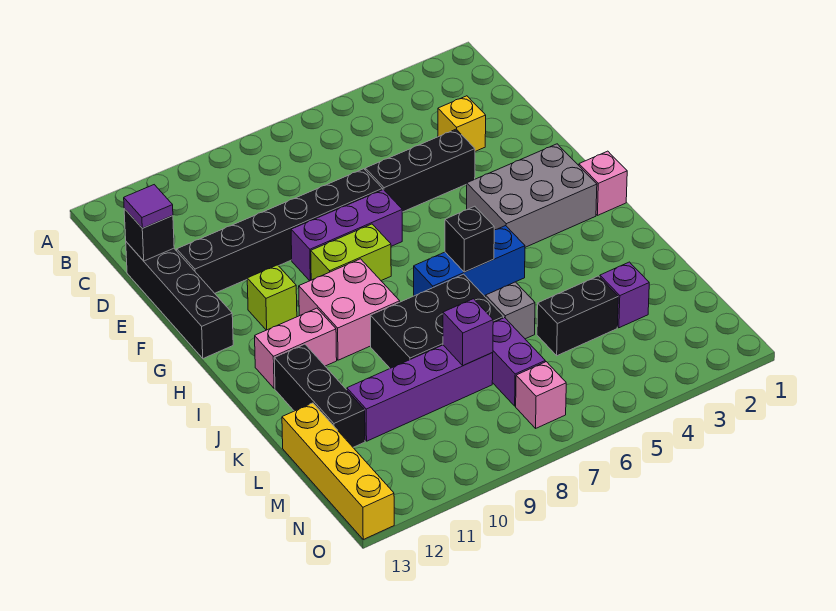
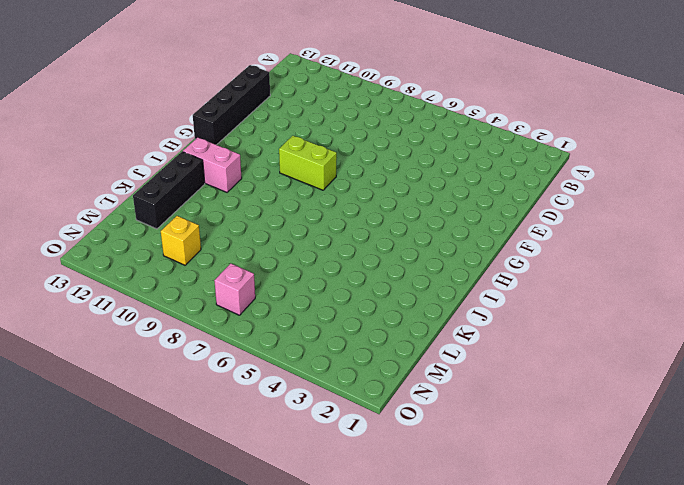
yellow 1x1 brick [161,216,201,265] -> yellow 1x1 brick moved to [438,96,486,151]
none -> black 1x3 brick [365,129,475,212]
none -> black 1x6 brick [177,169,383,293]
none -> purple 1x3 brick [291,190,402,281]

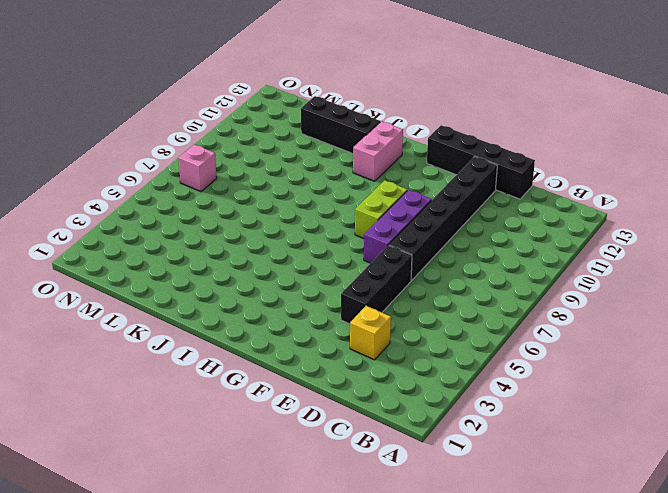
none -> grey 2x3 brick [467,144,597,247]
none -> lime 1x1 brick [247,265,297,330]
none -> pink 1x1 brick [579,151,627,215]

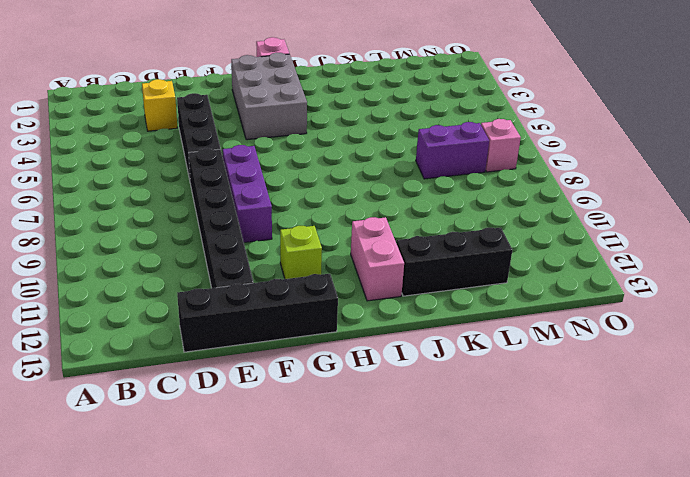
none -> lime 1x2 brick [311,224,391,281]
none -> pink 2x2 brick [299,259,400,360]
none -> blue 1x3 brick [414,226,525,296]

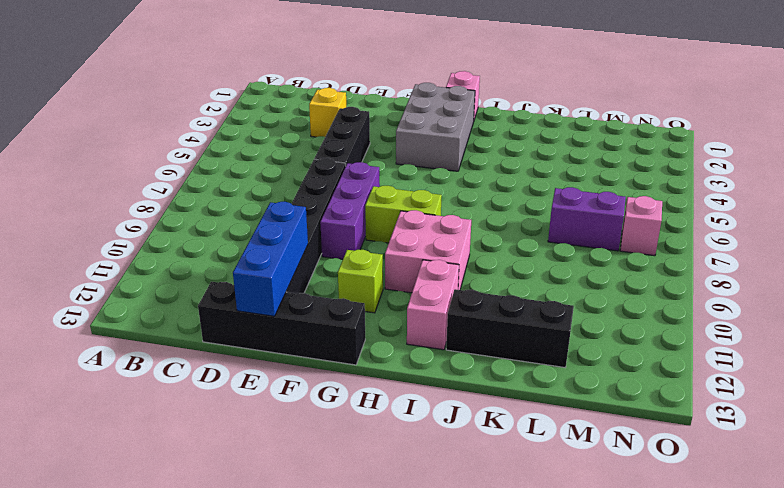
blue 1x3 brick [233,202,308,316] -> blue 1x3 brick moved to [414,226,525,296]
lime 1x2 brick [365,186,442,243] -> lime 1x2 brick turned to [311,224,391,281]
none -> black 2x3 brick [371,274,504,368]
none -> grey 1x1 brick [486,282,535,339]
none -> purple 1x1 brick [600,262,649,328]

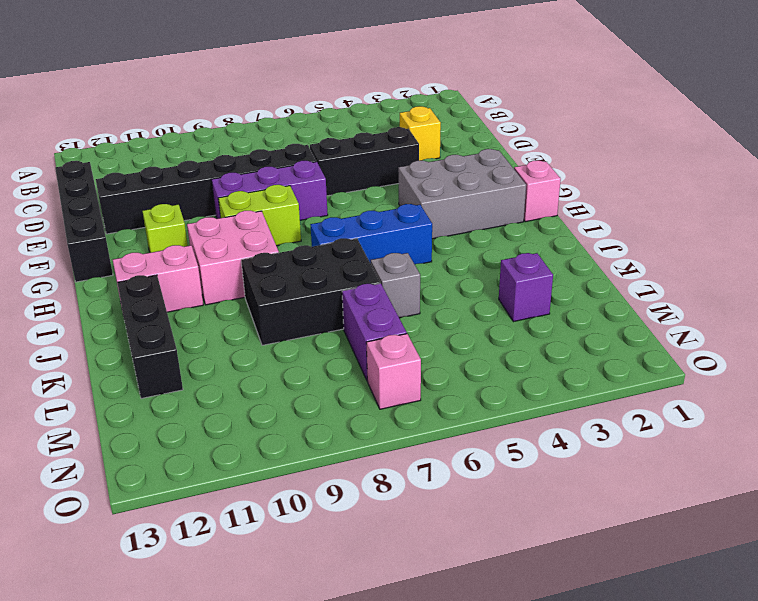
none -> black 1x2 brick [537,276,618,356]
none -> purple 1x4 brick [347,345,493,441]
none -> yellow 1x4 brick [282,403,394,539]

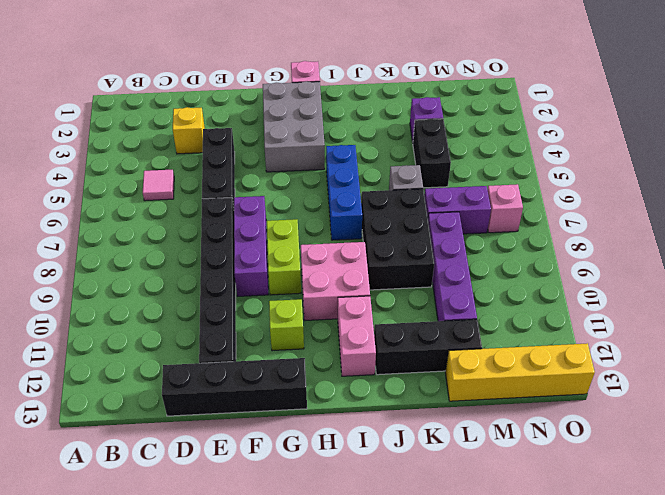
pink 1x1 tile [143,170,174,201] -> none
none -> black 1x1 brick [124,209,174,261]
none -> black 1x1 brick [445,206,494,272]
none -> purple 1x1 brick [443,299,493,366]

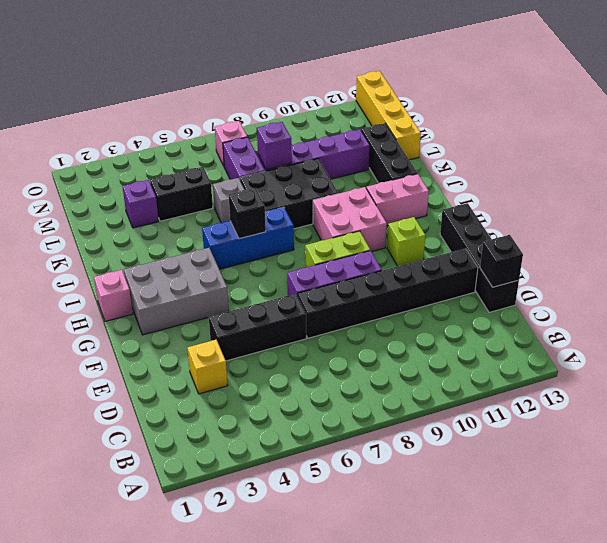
none -> purple 1x1 tile [124,185,173,228]

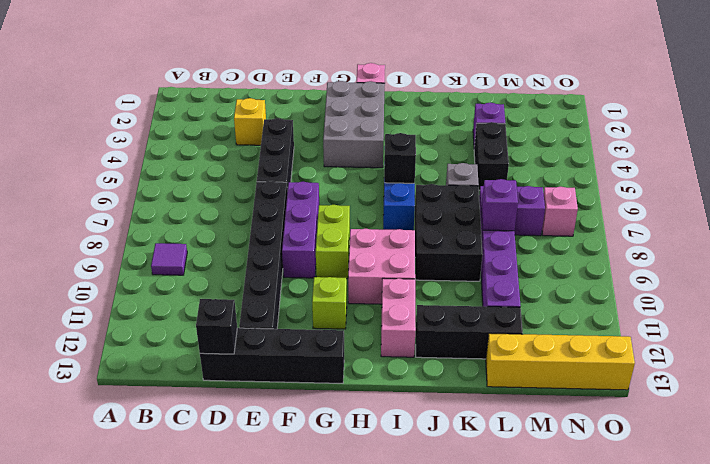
purple 1x1 tile [151,243,187,275] -> purple 1x1 tile moved to [124,185,173,228]

